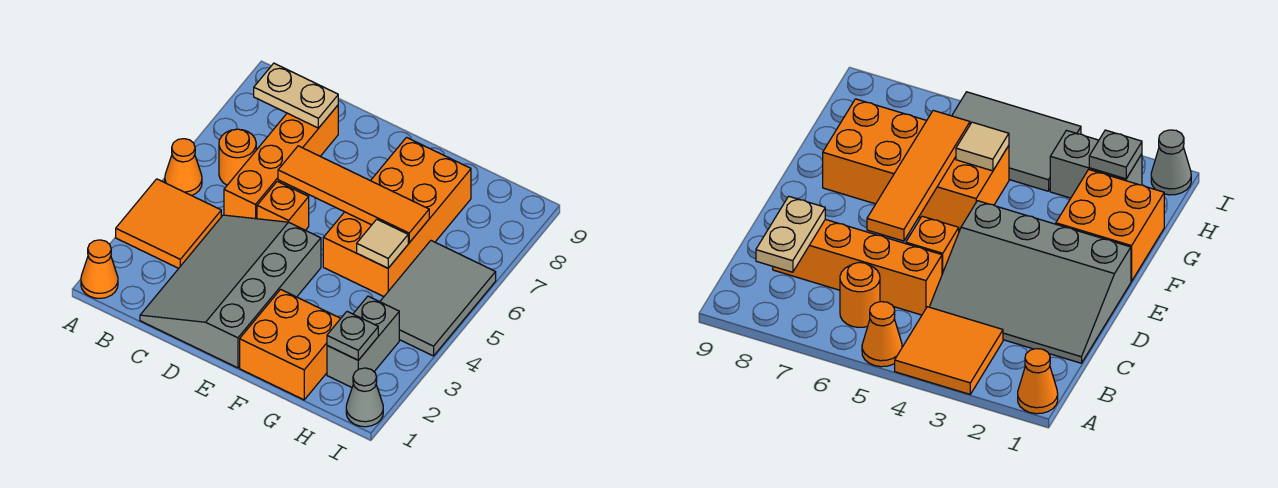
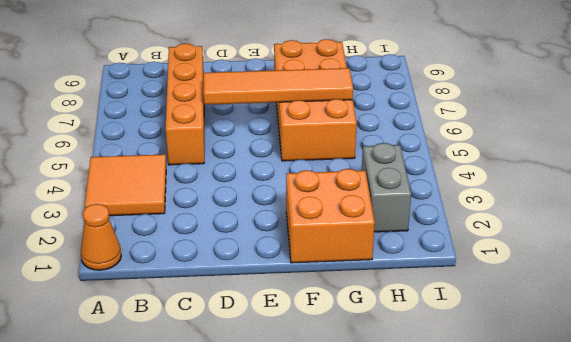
none -> orange 1x1 cone [165,139,202,196]
none -> orange 1x1 round brick [219,129,256,185]
none -> grey 3x4 slope [140,215,321,368]

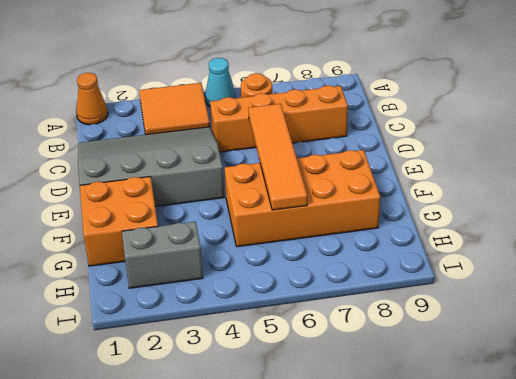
cyan 1x1 cone [205,58,236,107] -> orange 1x1 cone [165,139,202,196]
none -> orange 1x1 brick [257,181,309,230]
none -> grey 2x3 tile [380,241,496,356]
none -> grey 1x1 cone [346,368,383,427]

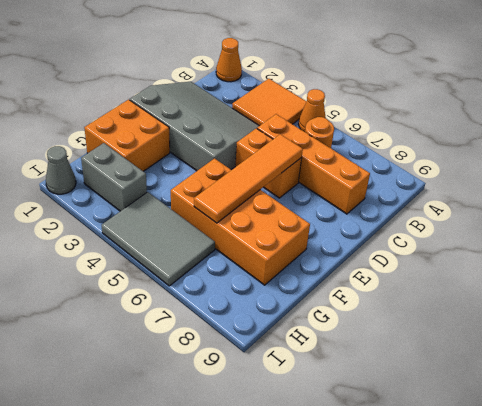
orange 1x2 brick [235,128,302,198] -> orange 1x1 brick [257,181,309,230]
none -> tan 1x2 plate [254,63,338,128]
none -> tan 1x1 tile [357,219,408,268]
none -> grey 1x1 plate [327,312,378,360]

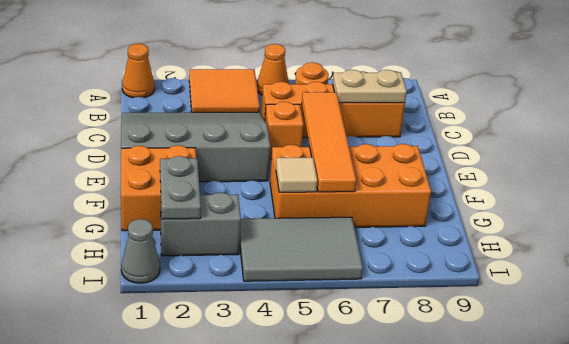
tan 1x2 plate [333,70,407,103] -> tan 1x2 plate turned to [254,63,338,128]
grey 1x2 plate [160,156,201,219] -> grey 1x1 plate [327,312,378,360]

